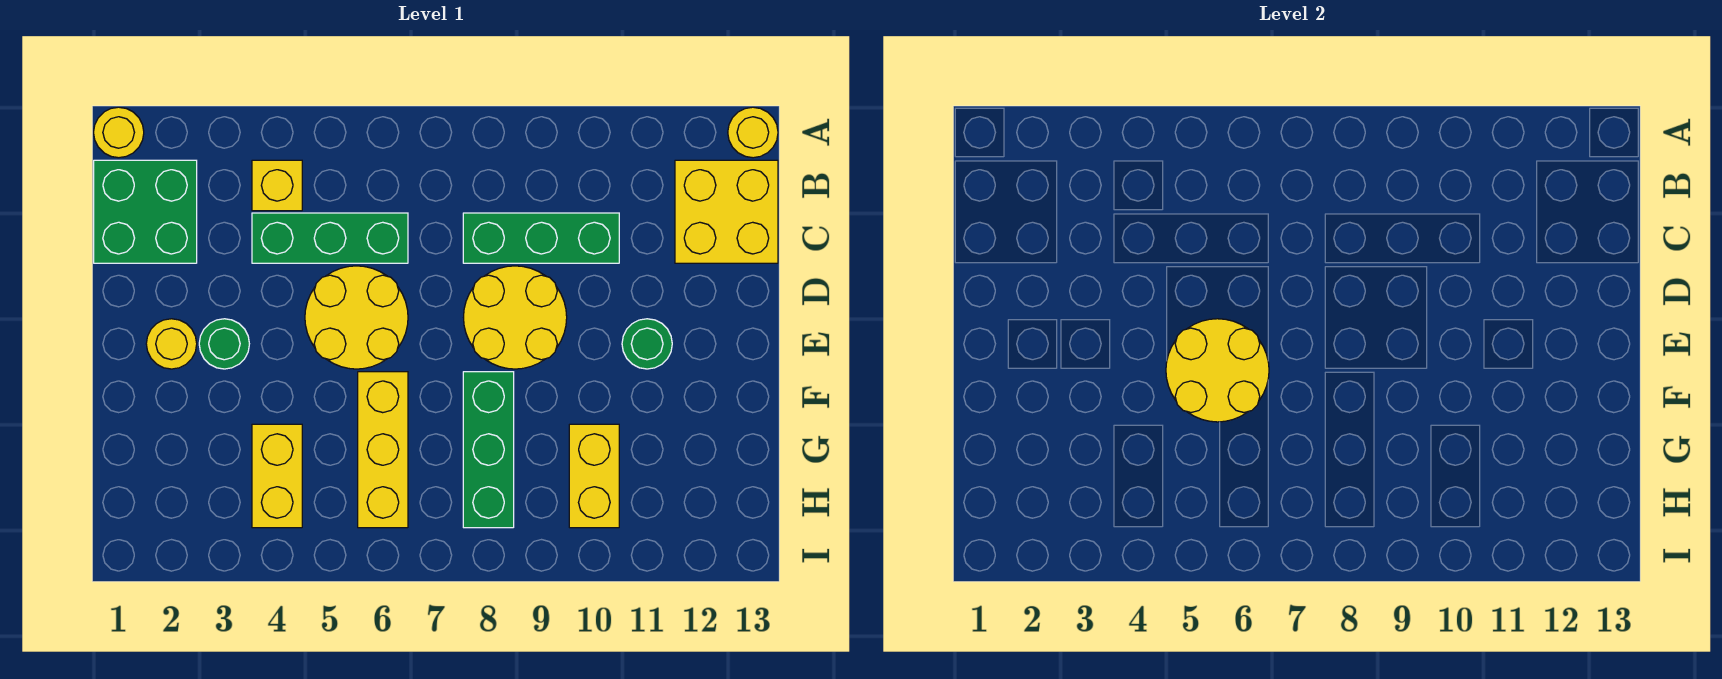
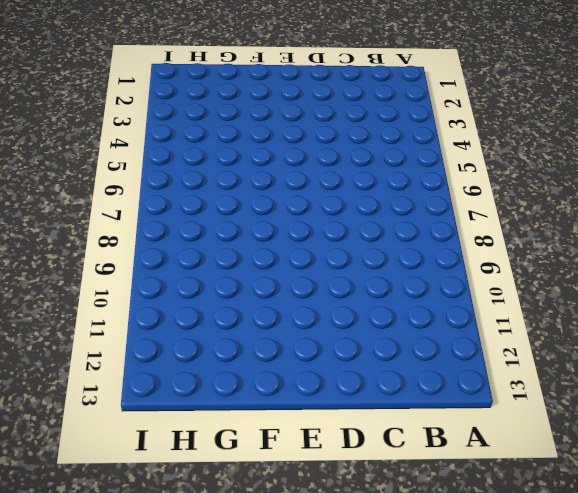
none -> yellow 1x1 round brick [94,107,144,158]
none -> yellow 1x1 round brick [728,107,778,158]
none -> green 2x2 brick [94,160,197,263]

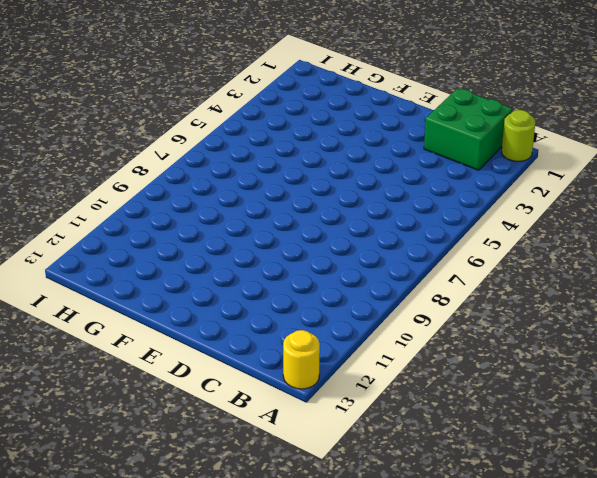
lime 1x1 round brick [502,110,535,161] -> yellow 1x1 round brick [94,107,144,158]
none -> yellow 1x1 brick [252,160,302,211]
none -> yellow 2x2 brick [675,160,778,263]
none -> green 1x3 brick [252,213,408,263]

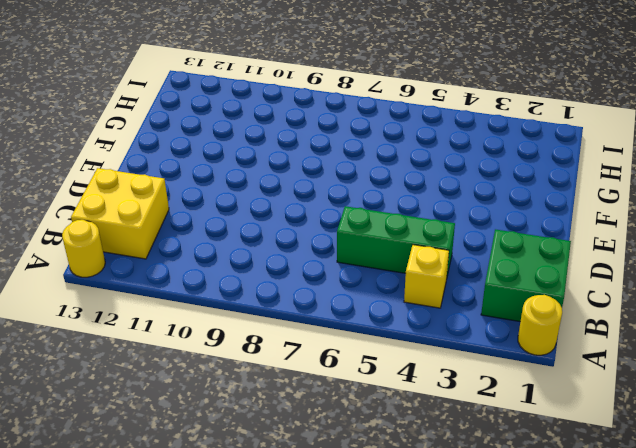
none -> green 1x3 brick [463,213,619,263]
none -> yellow 2x2 round brick [305,266,408,369]
none -> yellow 2x2 round brick [464,266,567,369]

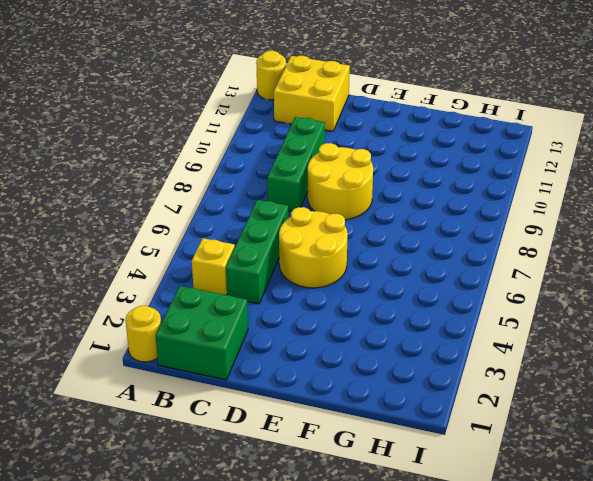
none -> yellow 1x1 round brick [146,319,197,369]
none -> green 1x1 round brick [199,319,249,369]
none -> green 1x1 round brick [622,319,672,369]

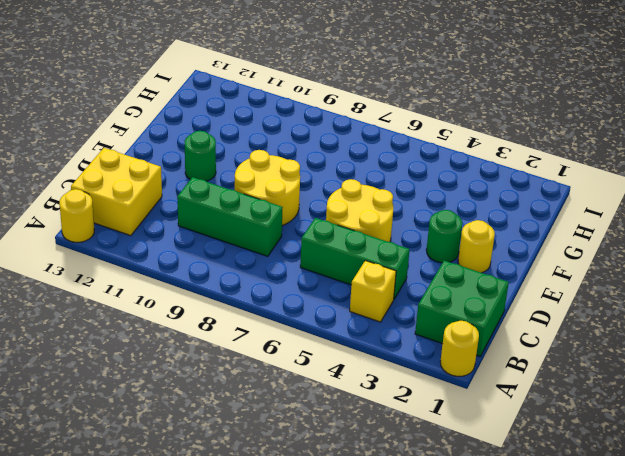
none -> yellow 1x3 brick [358,372,408,528]
none -> green 1x3 brick [463,372,514,528]
none -> yellow 1x2 brick [252,424,302,528]

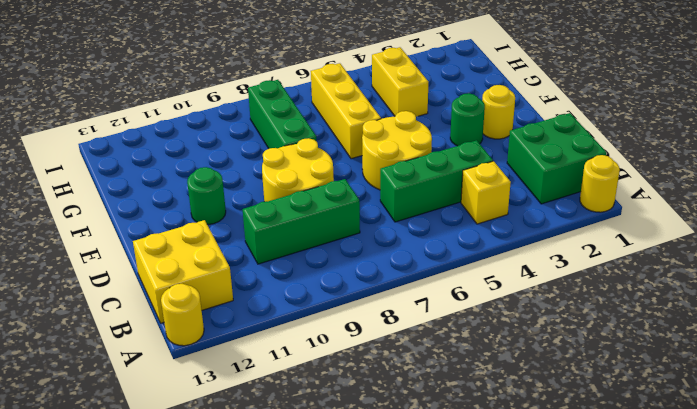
none -> yellow 1x2 brick [569,424,619,528]
none -> yellow 2x2 round brick [1166,319,1269,422]

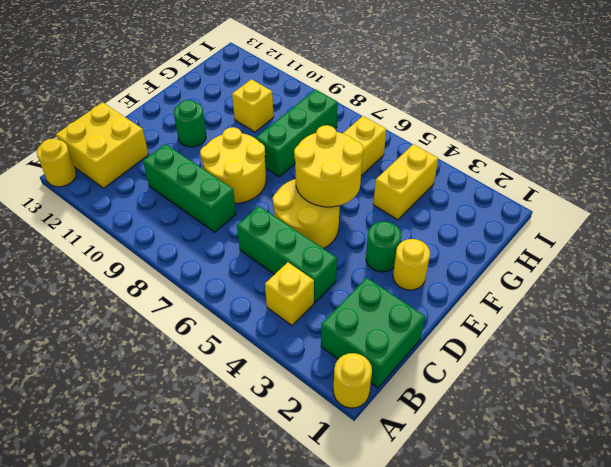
yellow 1x1 brick [232,79,274,132] -> yellow 1x2 brick [569,424,619,528]

